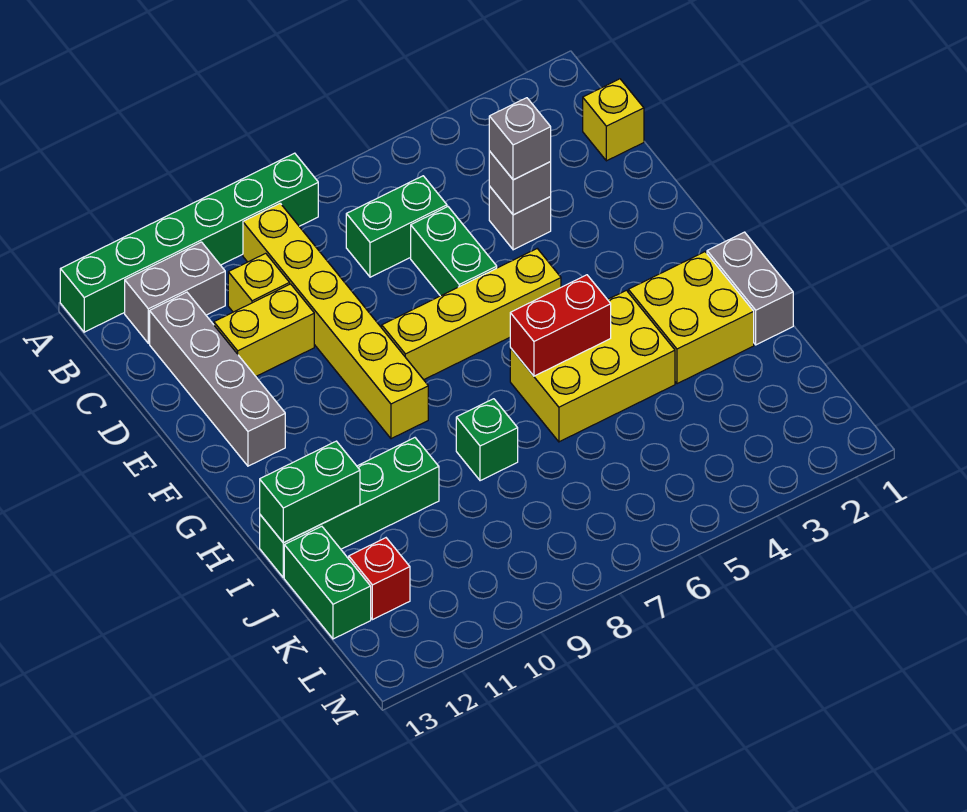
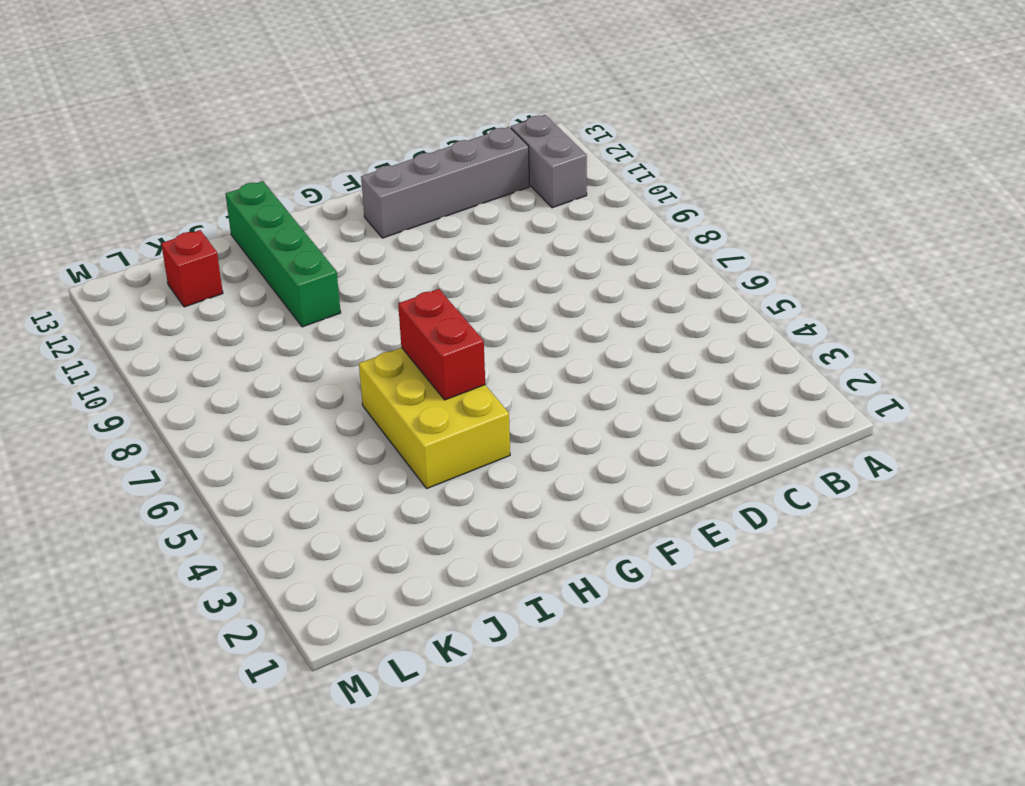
none -> green 1x6 brick [60,153,318,332]
none -> yellow 1x6 brick [243,203,428,439]
none -> yellow 1x1 brick [583,79,644,161]

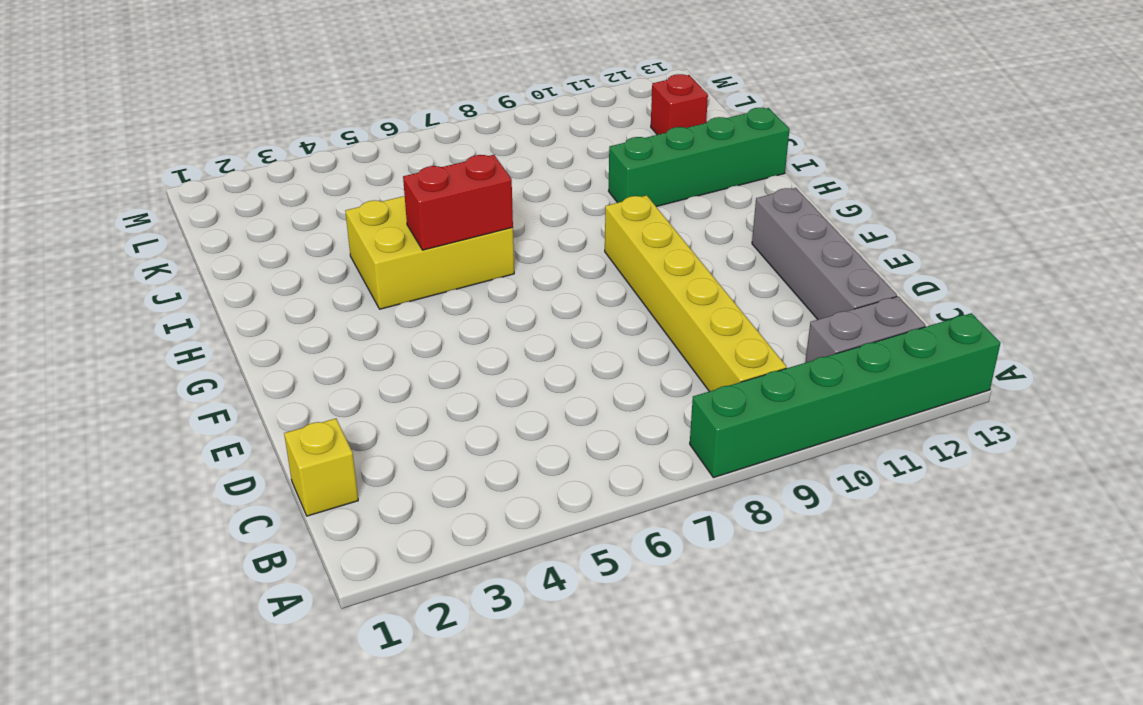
none -> green 1x2 brick [346,176,447,277]
none -> yellow 1x1 brick [228,253,290,312]
none -> grey 1x1 brick [489,186,551,250]

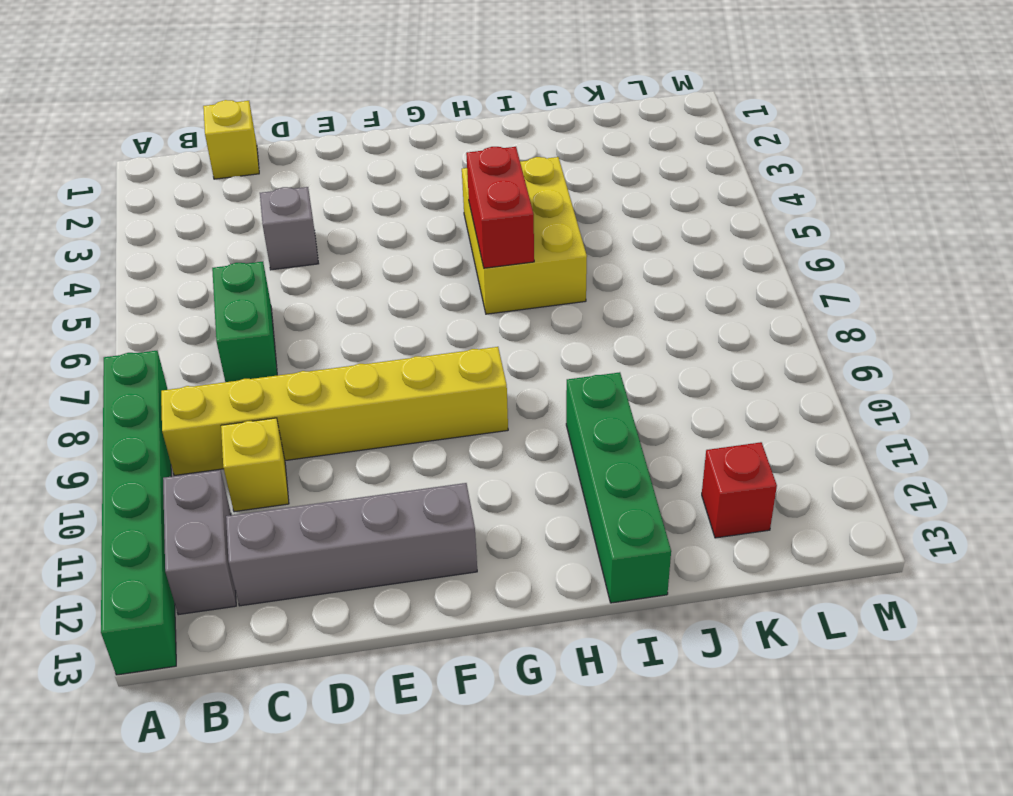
none -> green 1x2 brick [411,207,497,296]
none -> yellow 1x2 brick [214,284,314,376]
none -> yellow 1x4 brick [382,249,561,380]

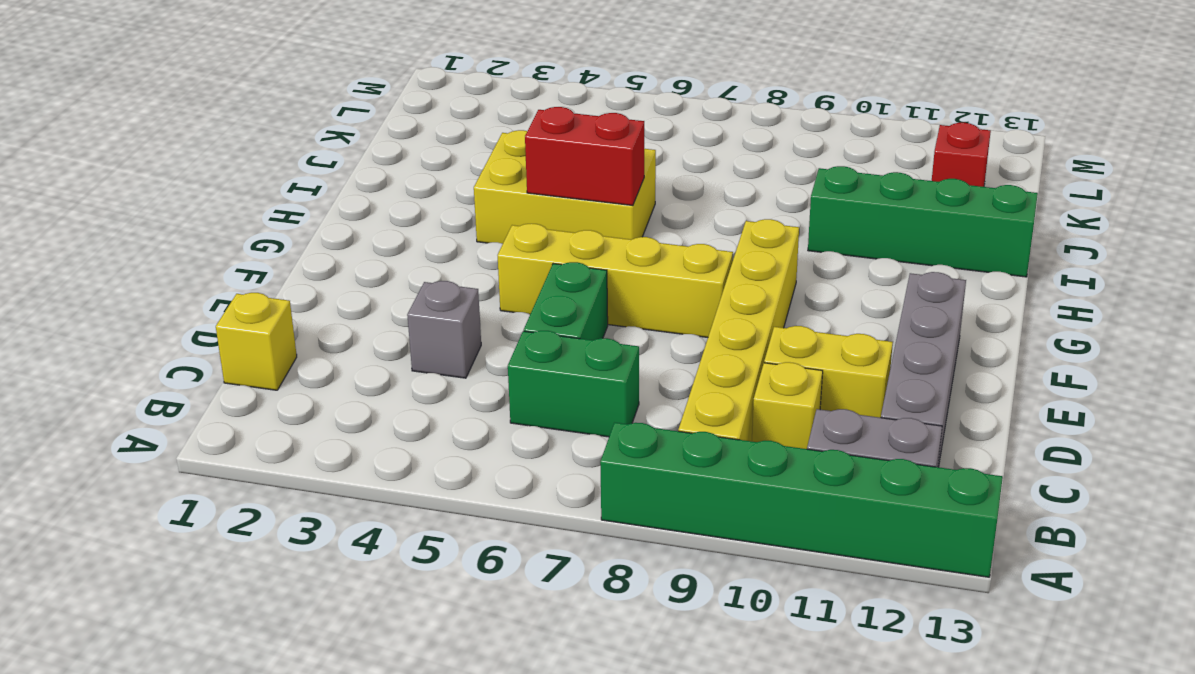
none -> grey 1x2 brick [707,232,793,345]
none -> yellow 2x2 brick [628,252,754,384]
none -> green 1x1 brick [456,399,518,481]

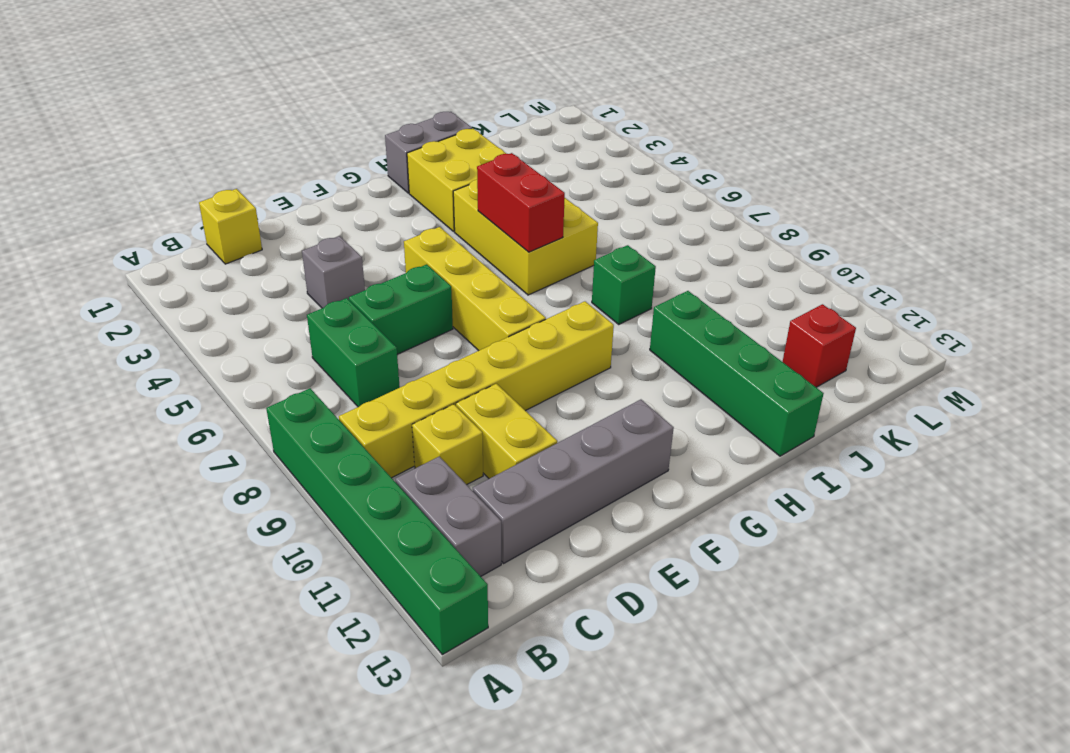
none -> green 1x2 brick [284,526,371,639]
none -> grey 1x1 brick [489,151,551,215]
none -> green 1x2 brick [260,441,360,543]

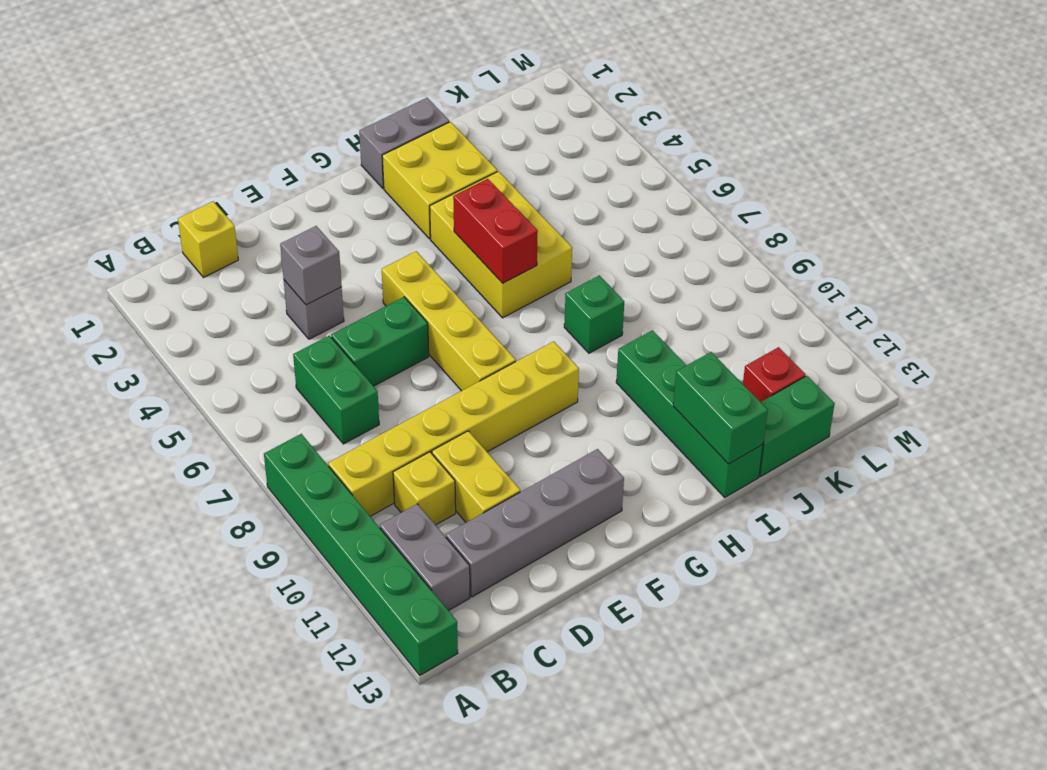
none -> grey 1x1 brick [489,98,551,180]

